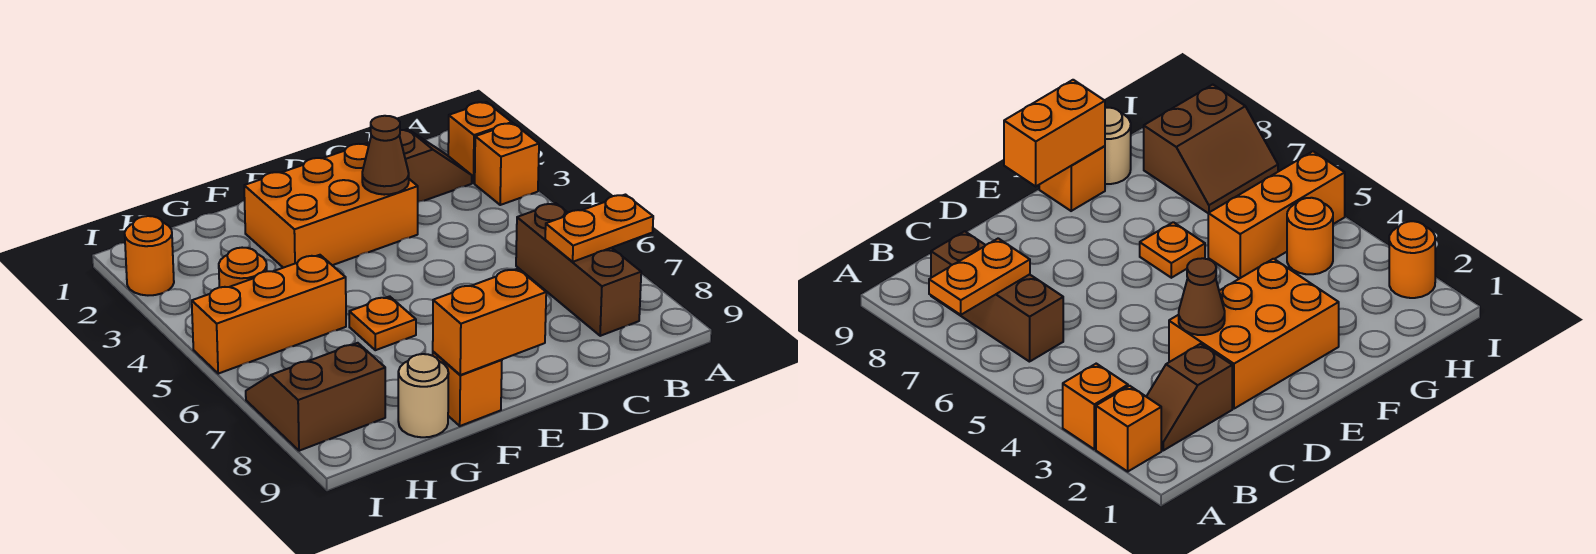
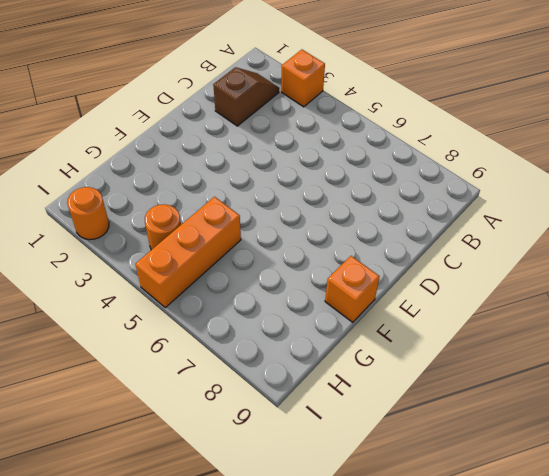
none -> orange 1x1 brick [448,102,512,183]
none -> brown 1x3 brick [516,203,641,336]
none -> orange 2x3 brick [244,143,418,268]

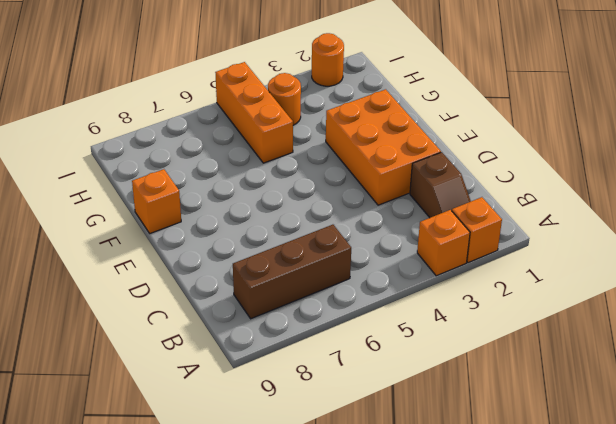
none -> orange 1x1 plate [349,296,416,350]
none -> tan 1x1 round brick [398,354,449,437]
none -> brown 2x2 slope [246,343,385,451]

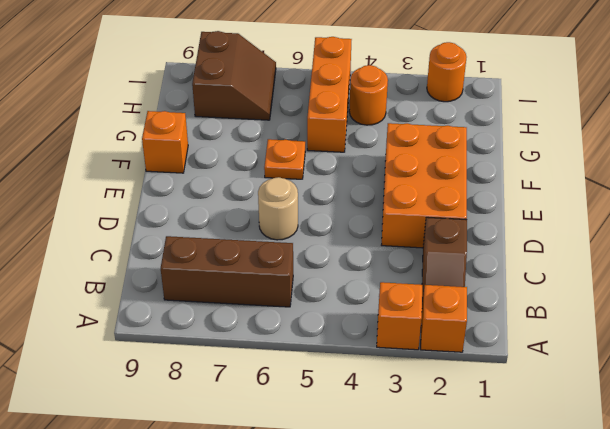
tan 1x1 round brick [258,177,298,240] -> tan 1x1 round brick moved to [398,354,449,437]
none -> orange 1x2 plate [545,195,653,262]
none -> brown 1x1 cone [362,116,409,195]
none -> orange 1x2 brick [433,269,546,375]

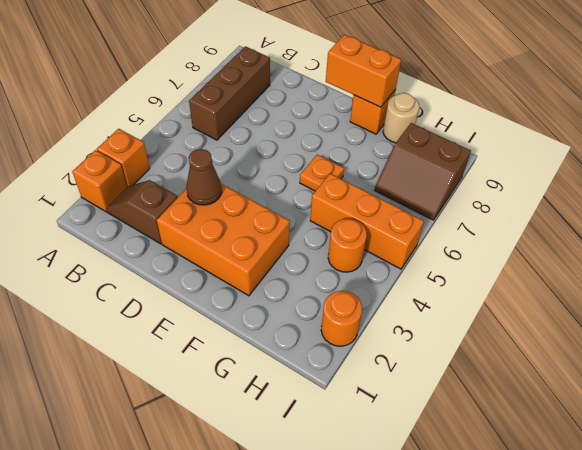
none -> orange 1x2 plate [545,195,653,262]

